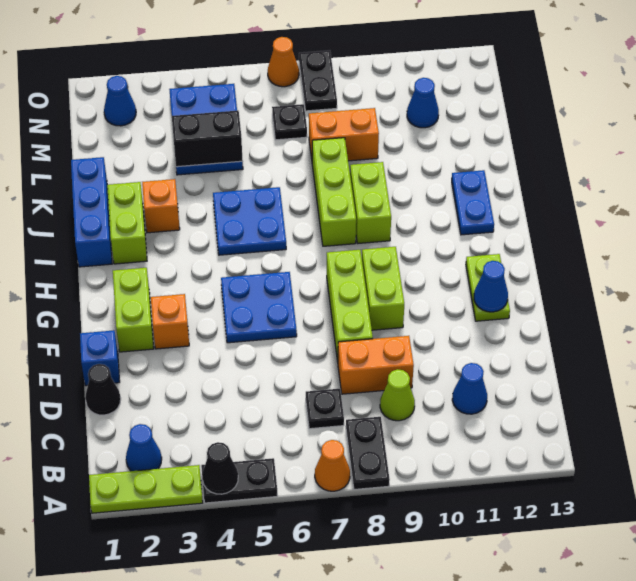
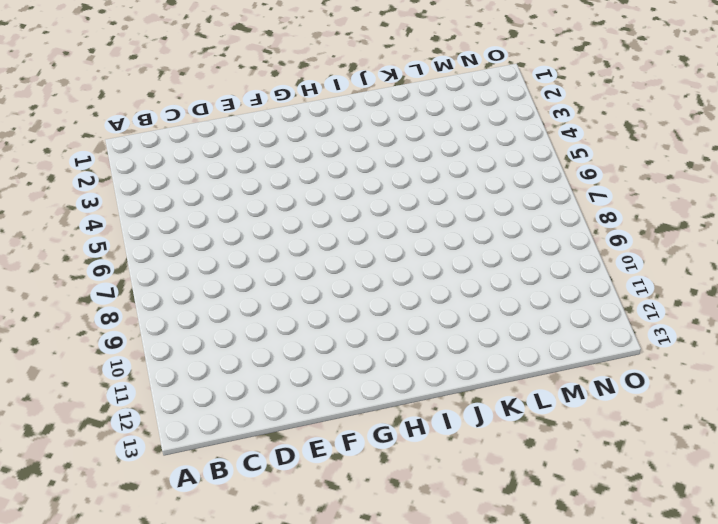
none -> lime 1x3 plate [89,465,203,513]
none -> black 1x2 plate [201,458,277,503]
none -> orange 1x1 cone [315,440,350,491]
none -> black 1x2 plate [346,417,390,490]

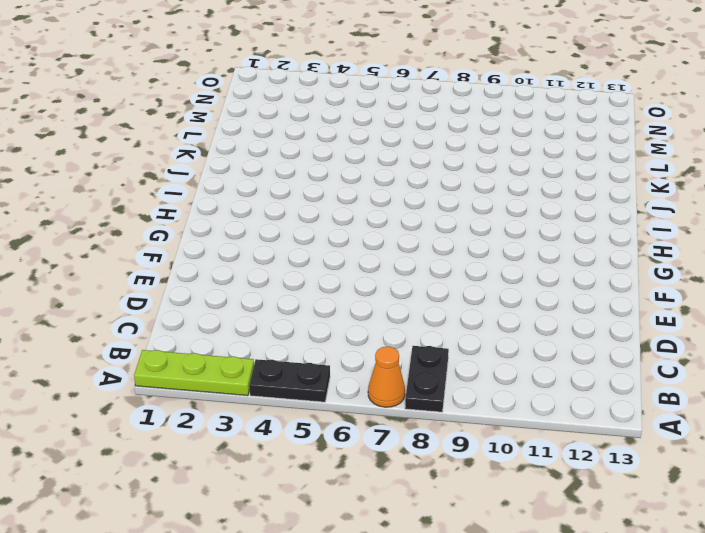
none -> blue 1x1 cone [126,424,162,471]
none -> black 1x1 plate [306,389,344,429]
none -> lime 1x1 cone [380,369,415,421]
none -> blue 1x1 cone [452,363,487,414]

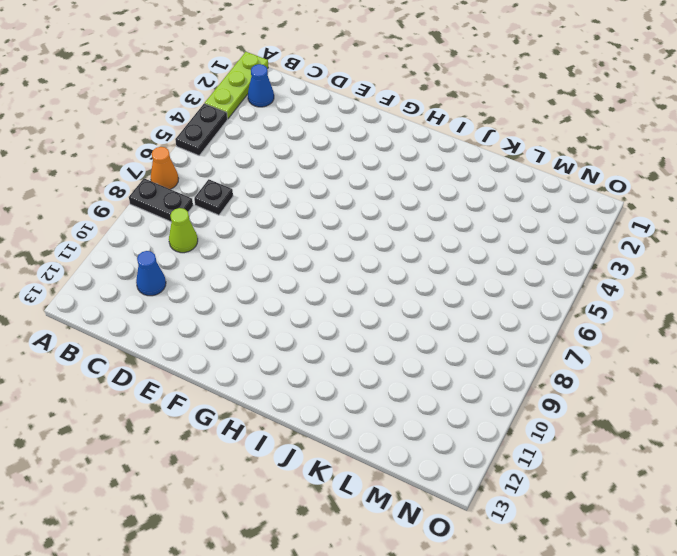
none -> black 1x1 cone [85,364,121,415]
none -> orange 1x2 brick [338,336,414,394]
none -> blue 1x1 brick [80,330,120,386]
none -> lime 1x3 brick [327,250,373,362]

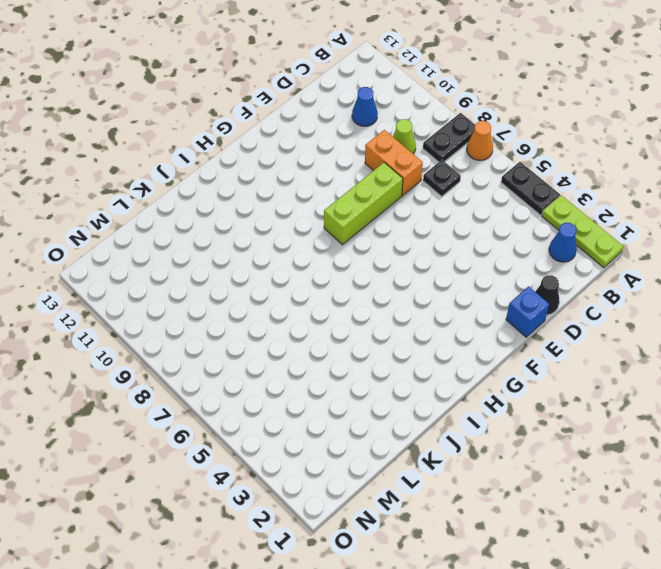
none -> lime 1x2 brick [113,268,154,352]
none -> orange 1x1 brick [151,294,189,349]
none -> blue 2x2 plate [221,272,297,343]
none -> lime 1x2 brick [362,247,404,330]

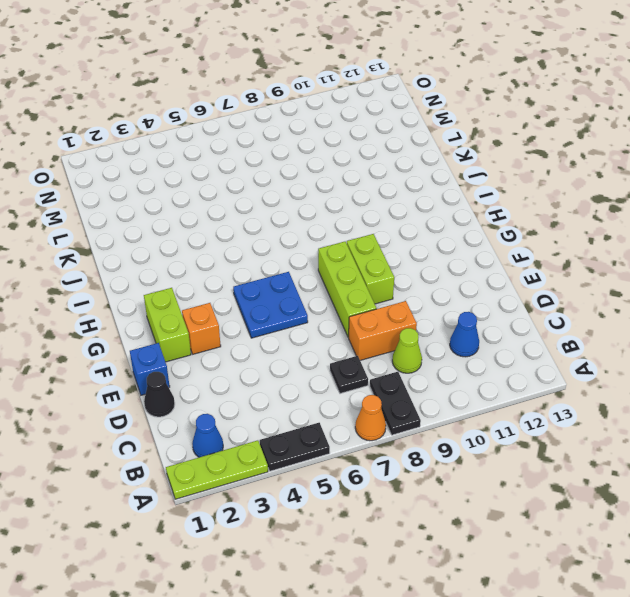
none -> lime 1x2 plate [466,254,510,321]
none -> blue 1x3 brick [71,157,112,267]
none -> lime 1x2 brick [107,182,147,264]
none -> blue 2x2 plate [213,187,286,255]

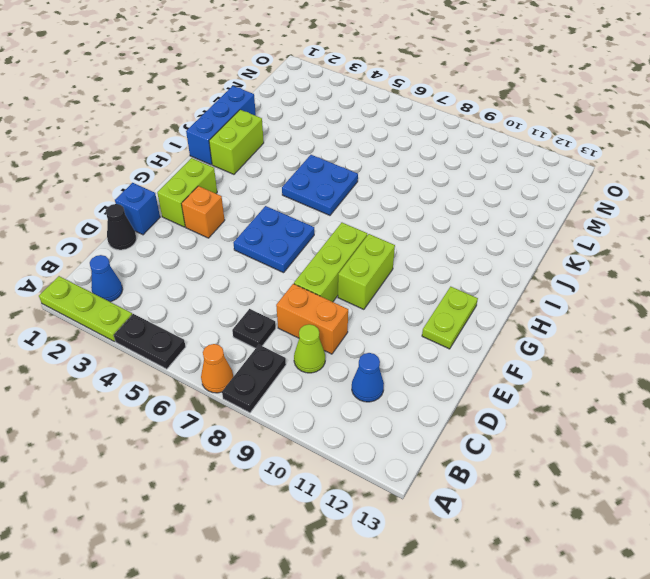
none -> lime 1x3 brick [312,138,356,246]
none -> lime 1x2 brick [350,162,391,243]
none -> blue 1x2 plate [452,170,494,235]
none -> orange 1x1 brick [142,179,180,233]

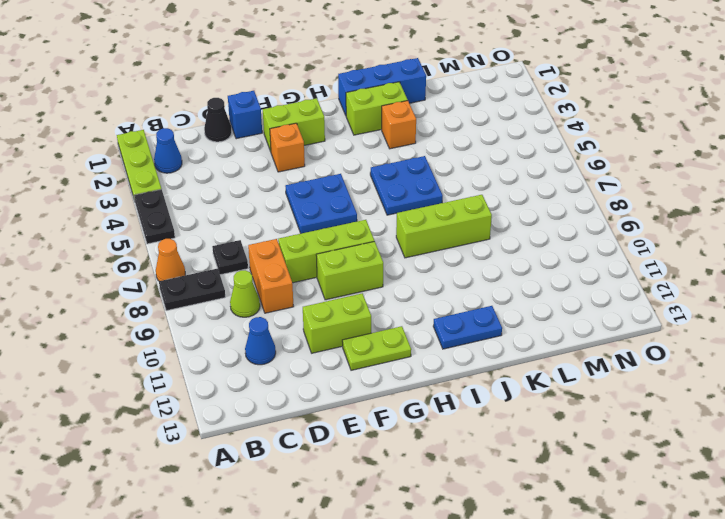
lime 1x2 brick [303,293,371,353] -> lime 1x2 brick moved to [350,162,391,243]
none -> blue 2x3 plate [169,84,243,175]
none -> orange 1x2 brick [309,108,379,161]
none -> black 1x1 plate [272,104,307,140]
none -> blue 1x1 cone [407,78,439,128]

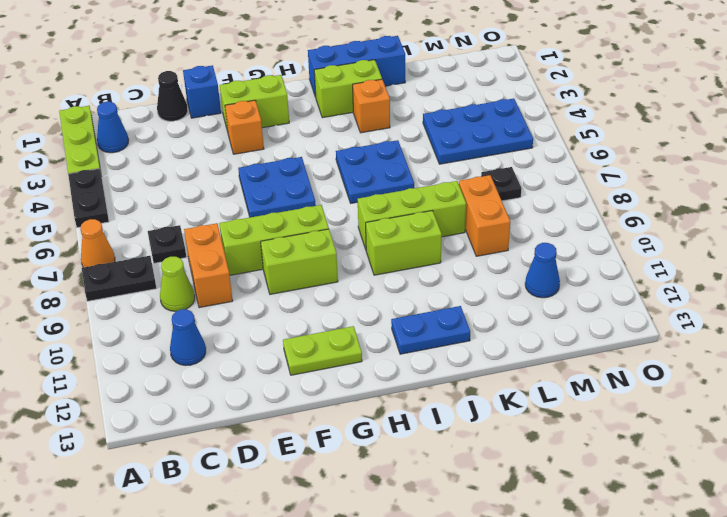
none -> blue 1x1 cone [104,76,136,126]
none -> black 1x2 plate [299,50,337,111]
none -> orange 1x1 cone [268,37,299,87]
none -> black 1x1 cone [202,442,238,494]

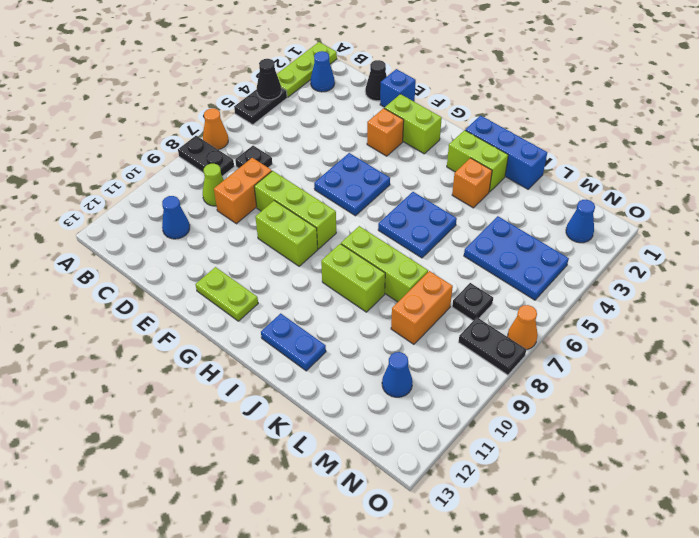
none -> blue 1x1 cone [474,261,508,312]
none -> black 1x2 brick [172,111,243,167]

